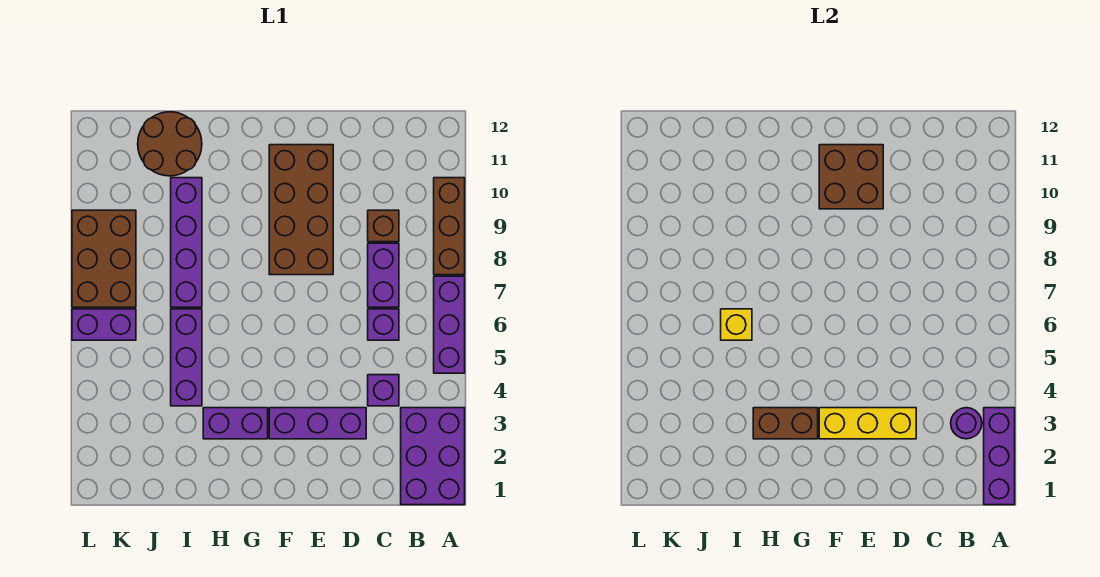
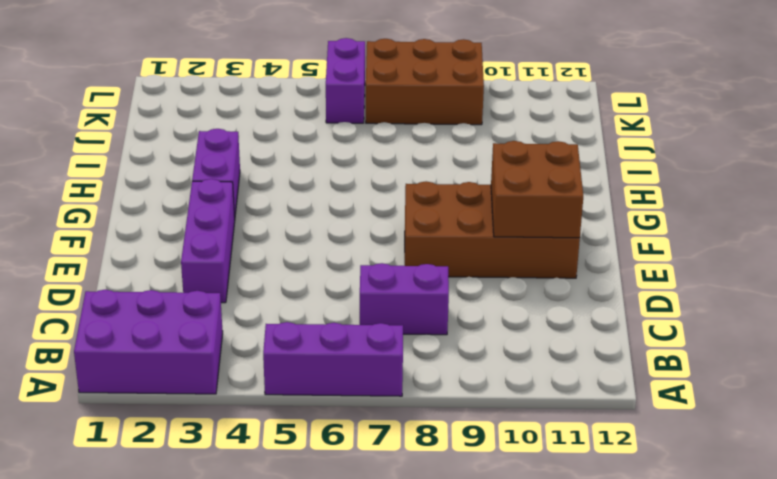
none -> brown 1x3 brick [434,178,465,275]
none -> purple 1x1 brick [368,375,399,406]
none -> purple 1x1 brick [368,309,399,340]

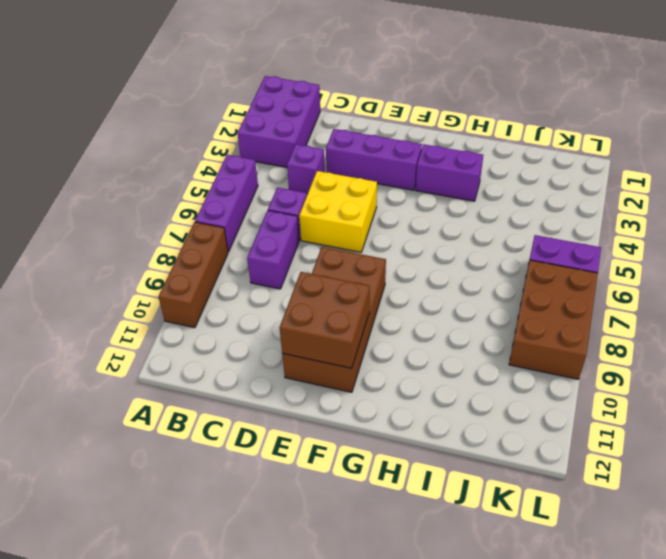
yellow 2x2 brick [299,171,377,252] -> none
none -> brown 1x1 brick [368,210,399,242]
none -> purple 1x3 brick [171,309,202,406]
none -> purple 1x4 brick [171,178,202,307]

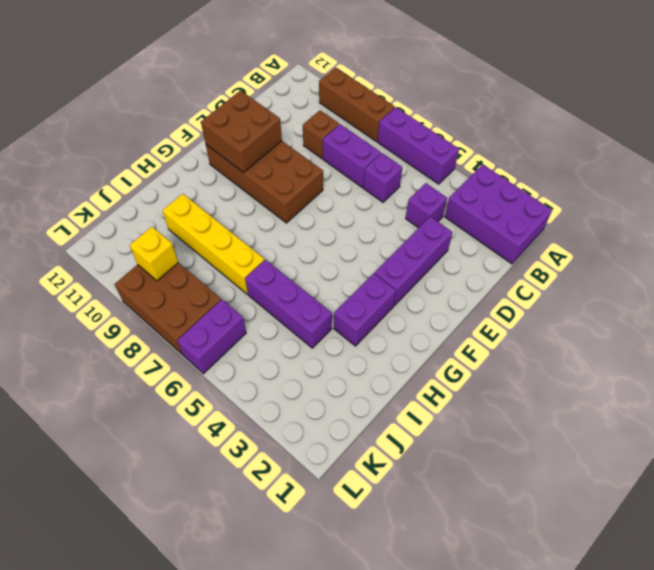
yellow 1x4 brick [163,194,264,294] -> purple 1x4 brick [171,178,202,307]
yellow 1x1 brick [130,227,178,281] -> yellow 1x1 brick moved to [721,309,752,340]
none -> brown 2x2 round brick [138,112,202,176]
none -> purple 1x3 brick [984,408,1015,505]
none -> purple 1x1 round brick [951,408,982,439]

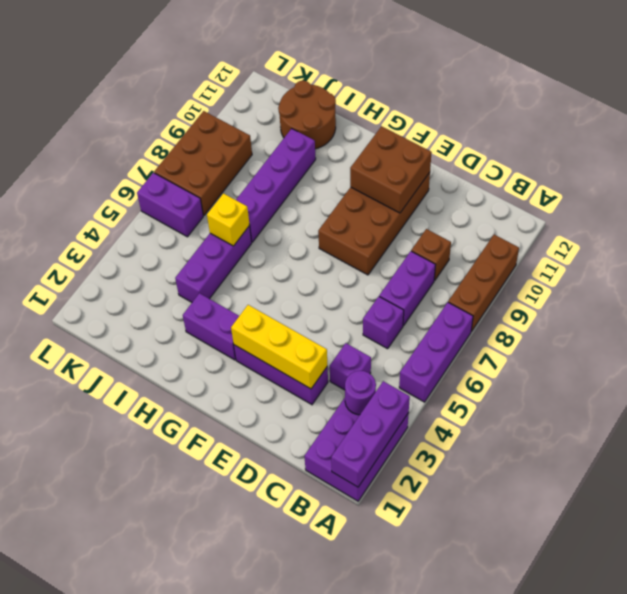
none -> brown 1x2 brick [753,408,818,439]

